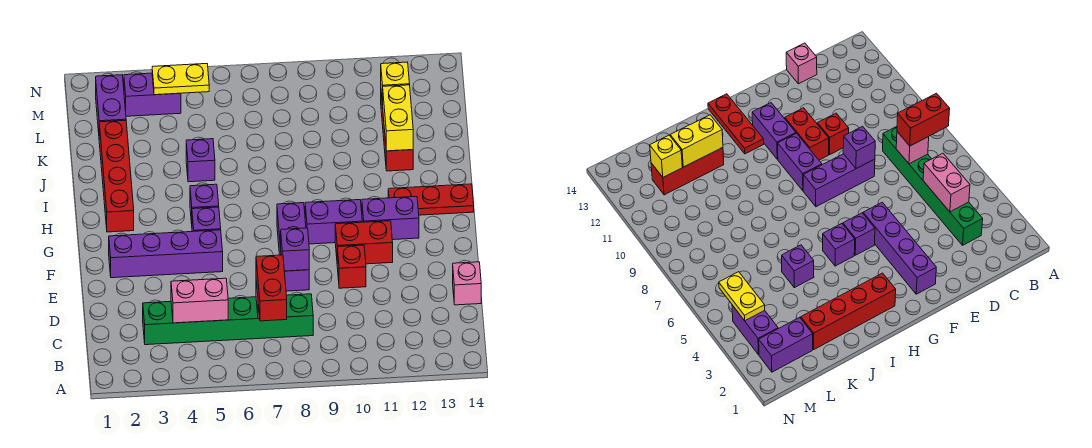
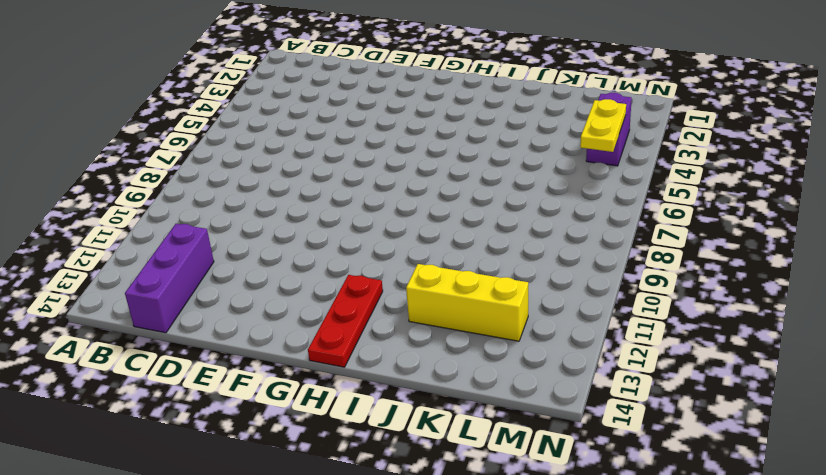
purple 1x3 brick [125,224,214,333] -> purple 1x3 brick turned to [277,203,309,291]
yellow 1x3 brick [406,264,528,341] -> red 1x3 brick [381,93,413,171]
none -> green 1x6 brick [143,294,313,345]
none -> pink 1x1 brick [453,262,481,305]
none -> red 1x1 brick [337,245,366,288]

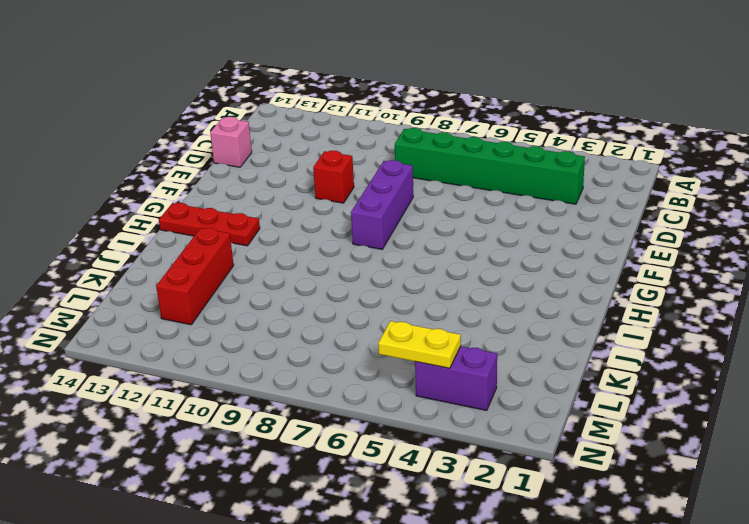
none -> purple 1x4 brick [109,230,223,278]
none -> red 1x2 brick [335,221,393,264]
none -> purple 1x1 brick [192,207,221,232]

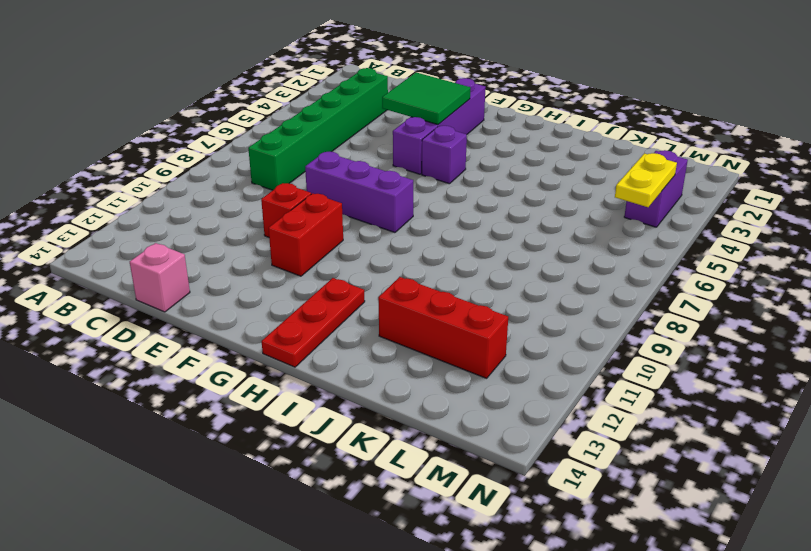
green 2x2 tile [382,72,470,125] -> none
none -> purple 1x2 brick [305,200,362,244]
none -> purple 1x2 brick [362,197,419,240]
none -> red 1x4 brick [99,120,134,232]

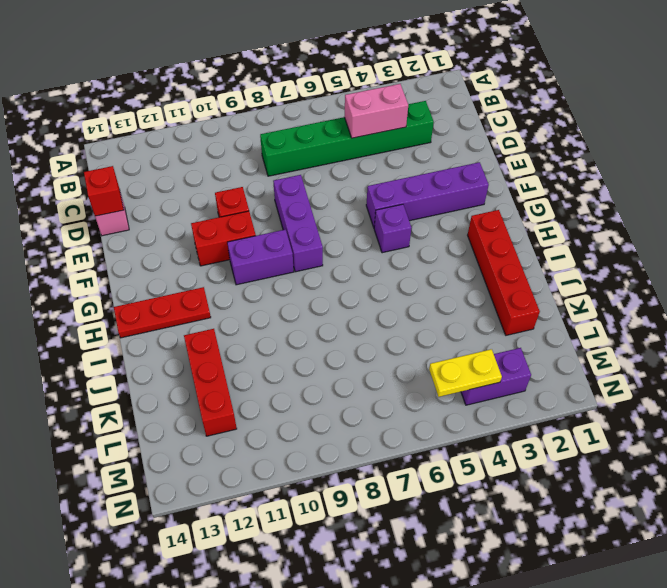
red 1x1 brick [84,166,123,216] -> none
none -> purple 1x2 brick [362,197,419,240]
none -> purple 1x1 brick [190,184,219,223]
none -> purple 1x1 brick [186,139,215,182]

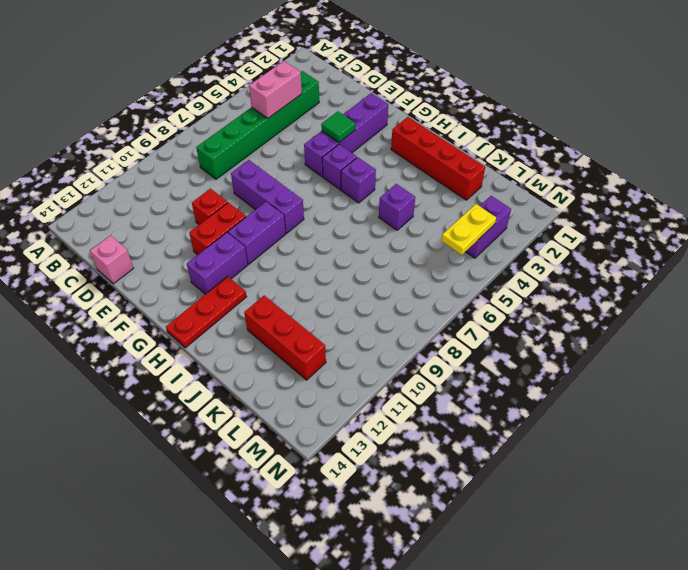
green 1x1 tile [321,111,355,142] -> none
none -> purple 1x2 brick [96,75,126,132]
none -> pink 1x1 brick [896,132,929,164]
none -> purple 1x1 brick [281,228,309,271]

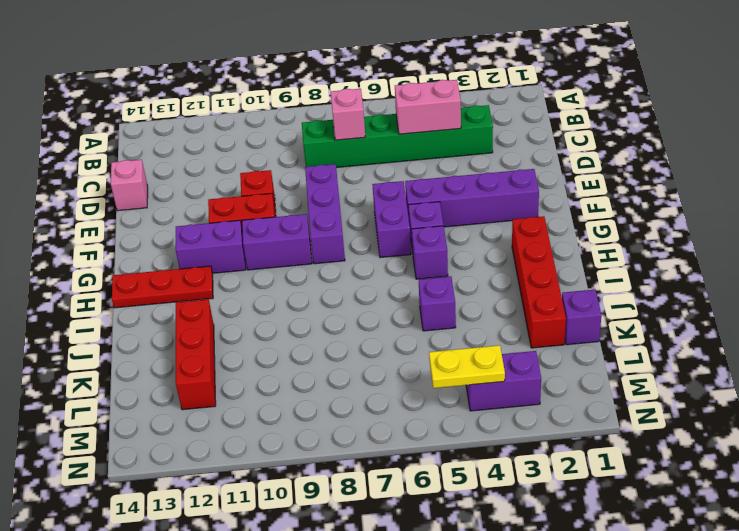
purple 1x2 brick [372,181,411,258] -> purple 1x2 brick moved to [96,75,126,132]
purple 1x1 brick [562,290,601,345] -> purple 1x1 brick moved to [281,228,309,271]
none -> yellow 1x2 brick [382,85,413,151]
none -> yellow 1x1 brick [381,62,410,104]
none -> red 1x2 brick [256,255,287,321]

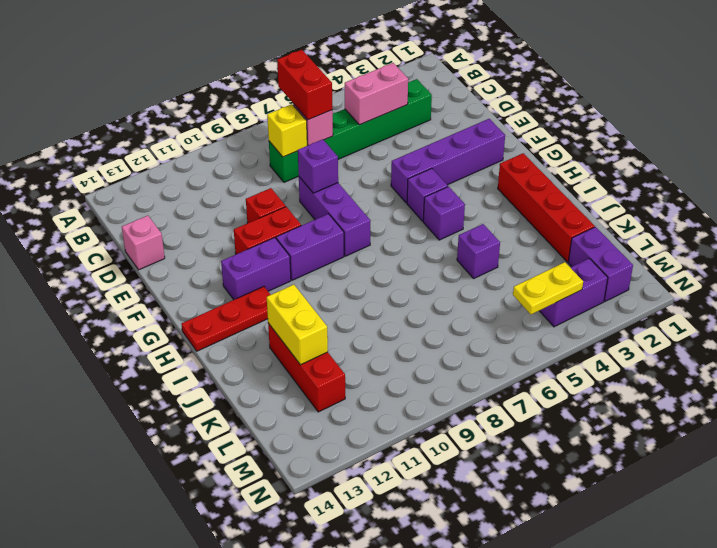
yellow 1x1 brick [267,104,307,157] -> yellow 1x1 brick moved to [381,62,410,104]

